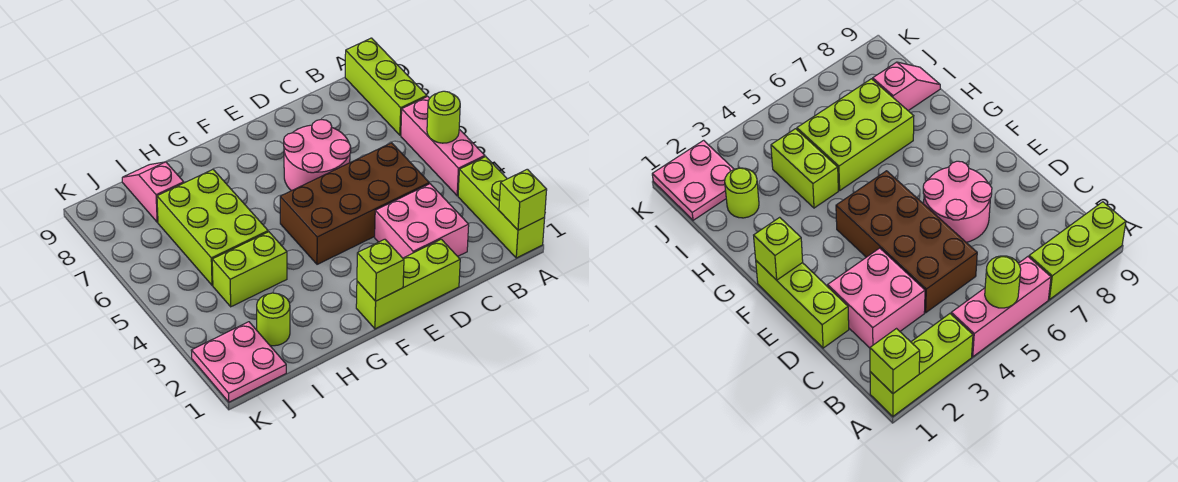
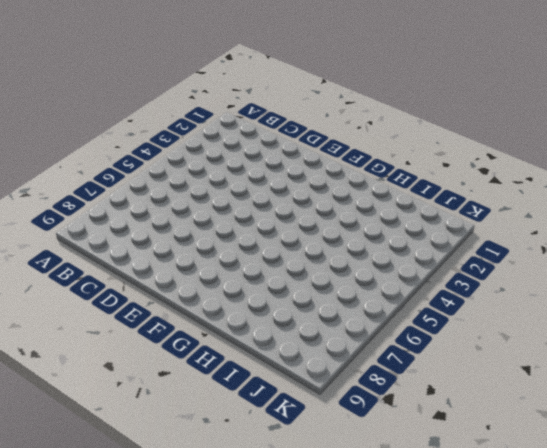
none -> lime 1x3 brick [458,157,545,258]
none -> pink 1x3 brick [401,96,485,196]
none -> lime 1x3 brick [345,38,427,135]

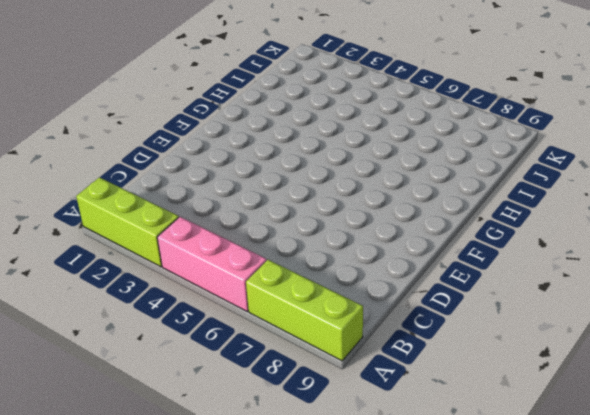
none -> pink 2x2 brick [375,184,469,258]
none -> brown 2x4 brick [280,143,429,264]
none -> lime 1x3 brick [356,239,460,329]

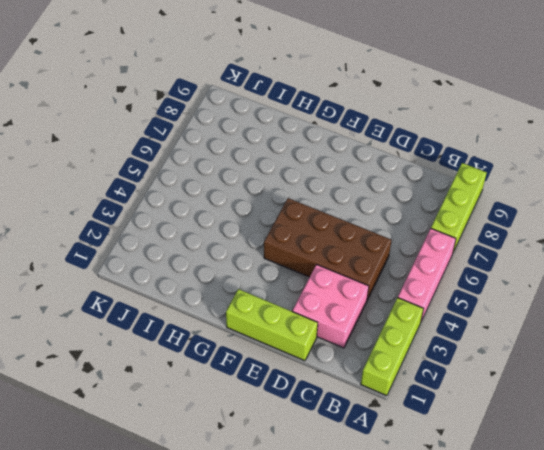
none -> pink 2x2 round brick [284,119,351,191]
none -> lime 1x2 brick [212,232,287,307]
none -> lime 2x3 brick [157,169,268,285]

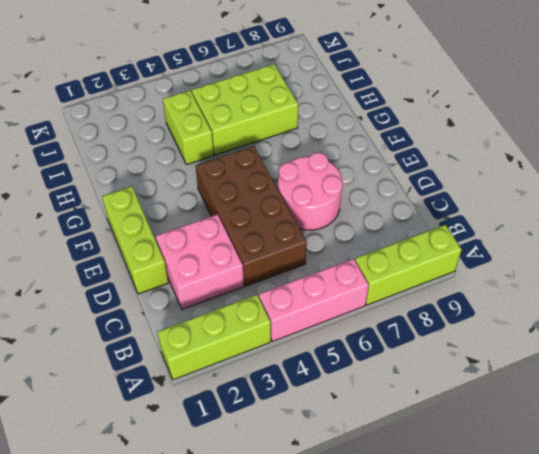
none -> lime 1x1 round brick [257,293,290,346]
none -> pink 1x2 slope [122,162,184,222]
none -> pink 2x2 plate [191,322,286,402]

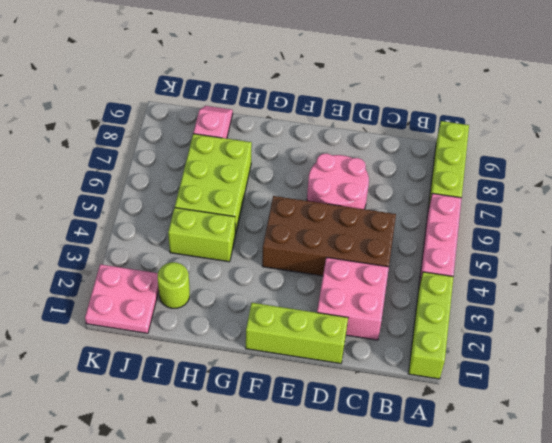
none -> lime 1x1 brick [499,169,547,230]
none -> lime 1x1 round brick [427,91,460,143]
none -> lime 1x1 brick [357,239,404,301]

